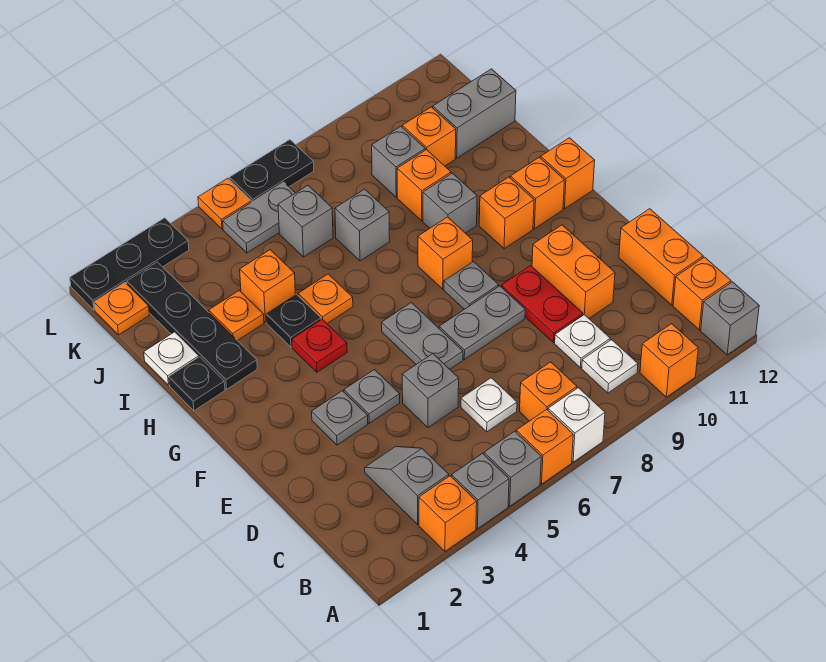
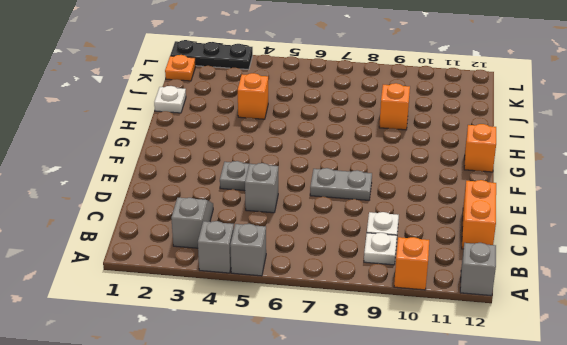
none -> orange 1x1 brick [419,476,477,551]
none -> orange 1x1 brick [516,409,573,484]
none -> white 1x1 brick [548,388,605,462]
none -> orange 1x1 brick [520,362,577,421]

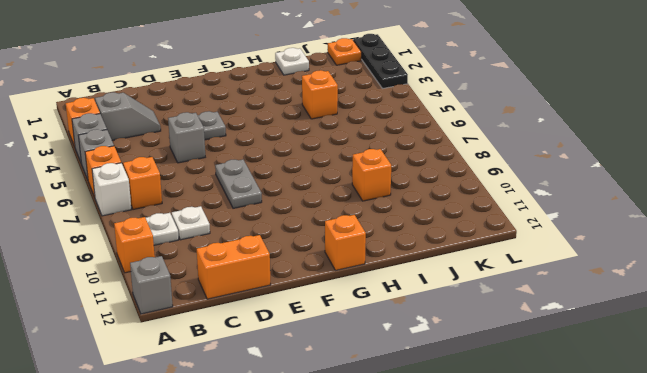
none -> orange 1x1 brick [673,257,731,330]
none -> white 1x1 plate [461,378,517,432]
none -> red 1x2 plate [501,266,583,343]
none -> orange 1x2 brick [532,225,615,318]

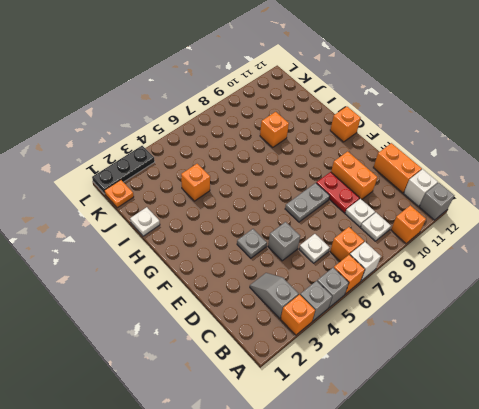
white 1x1 brick [404,169,438,206] -> orange 1x1 brick [673,257,731,330]
none -> grey 1x1 plate [312,391,368,445]
none -> grey 1x2 plate [381,303,463,369]
none -> grey 1x1 plate [444,262,499,309]
none -> red 1x1 plate [292,319,347,372]

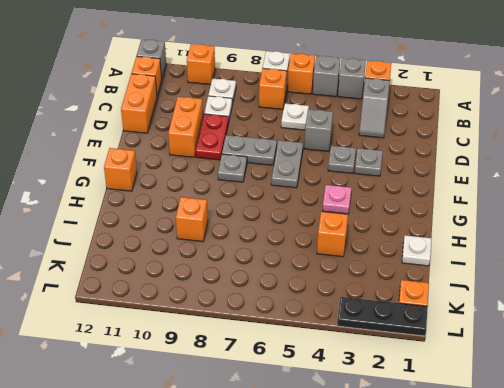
pink 1x1 plate [323,185,351,214] -> red 1x1 plate [292,319,347,372]
none -> orange 1x1 brick [418,217,473,289]
none -> orange 1x1 brick [479,177,534,249]
none -> orange 1x1 brick [510,157,565,229]
none -> black 1x1 plate [169,357,225,411]

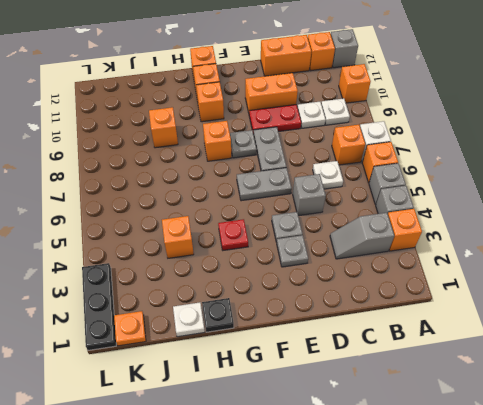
none -> black 1x4 plate [127,262,257,389]
none -> black 1x1 plate [266,295,321,347]
none -> orange 1x1 plate [298,274,353,324]
none -> grey 1x1 brick [423,173,477,233]

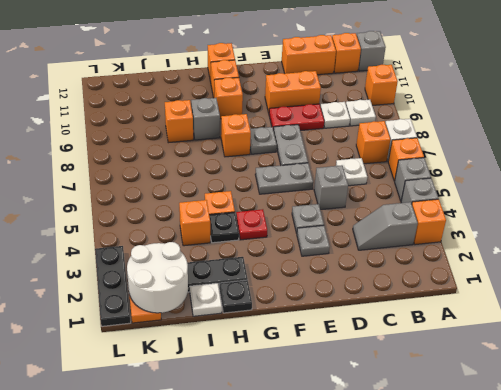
white 2x2 round brick [127,242,188,313] -> none
none -> orange 1x1 plate [209,290,264,341]
none -> grey 1x1 brick [335,189,390,261]
none -> grey 1x1 brick [278,185,333,257]
none -> grey 1x1 brick [372,126,425,197]

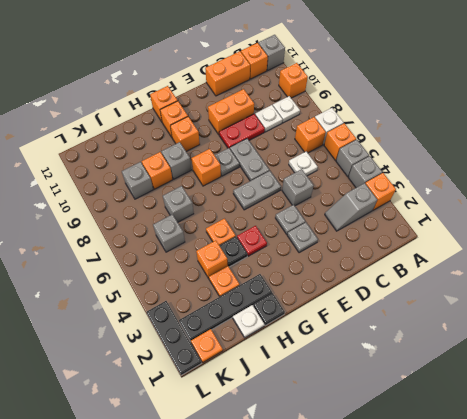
none -> orange 1x1 brick [402,107,456,166]
none -> grey 1x2 brick [433,69,516,158]
none -> grey 1x2 plate [223,182,295,253]
none -> orange 1x1 plate [198,178,251,229]

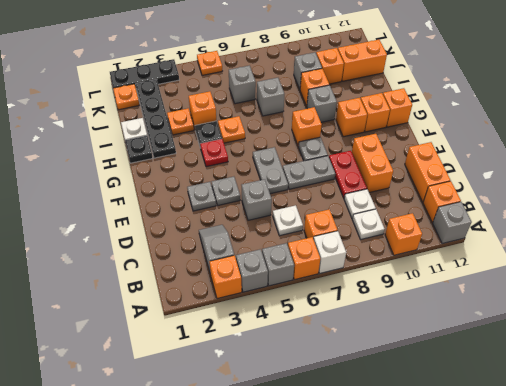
orange 1x2 brick [338,40,387,81] -> grey 1x2 brick [433,69,516,158]
none -> grey 1x2 plate [223,182,295,253]
none -> black 1x2 plate [229,140,314,202]

